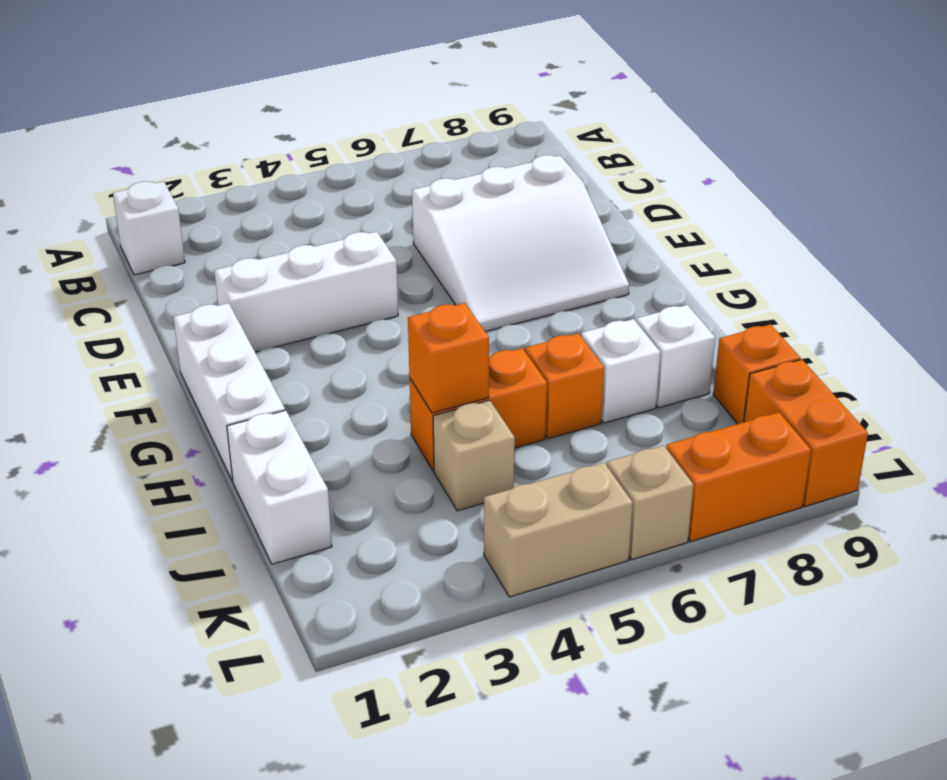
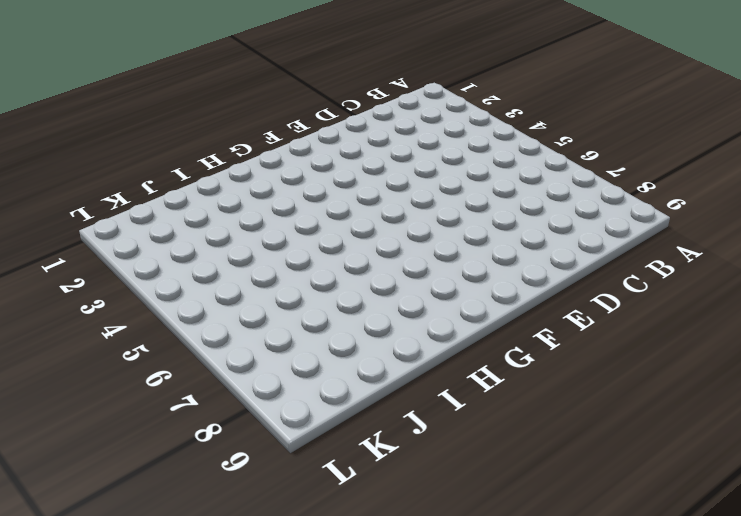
none -> white 1x1 brick [113,181,185,275]
none -> white 3x3 slope [412,155,629,332]
none -> white 1x3 brick [214,232,398,352]

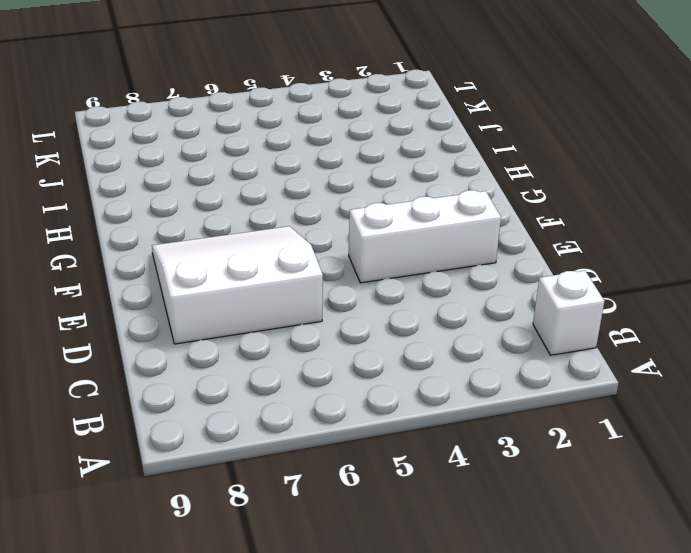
none -> white 1x3 brick [173,303,285,481]
none -> white 1x2 brick [227,410,332,564]
none -> orange 1x2 brick [410,348,547,471]

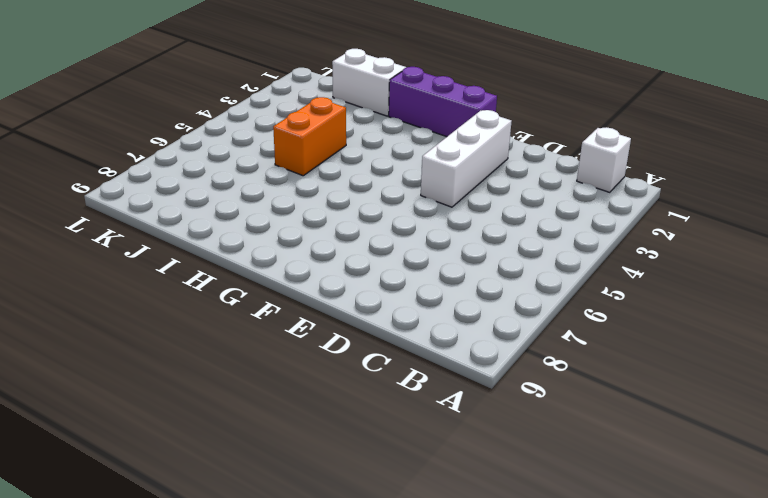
purple 1x3 brick [389,67,497,137] -> white 1x3 brick [173,303,285,481]
none -> white 3x3 slope [412,155,629,332]
none -> orange 1x1 brick [525,333,604,439]
none -> white 1x1 brick [581,319,660,423]

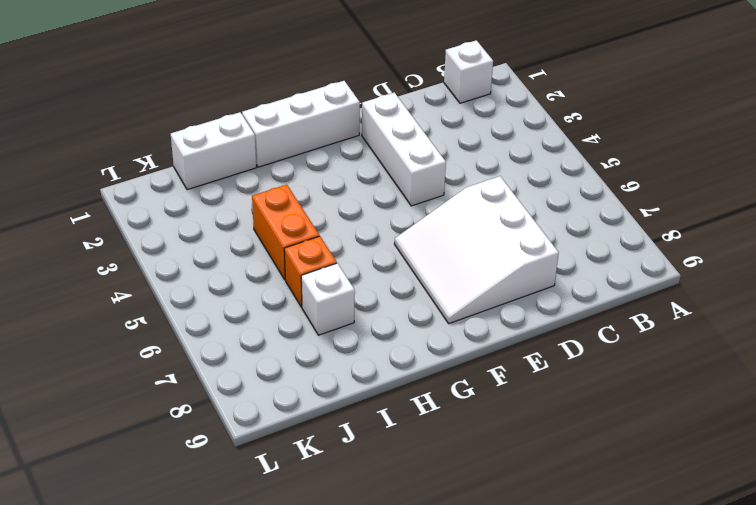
none -> white 1x1 brick [636,305,715,408]
none -> tan 1x1 brick [433,400,515,511]
none -> orange 1x1 brick [713,324,800,424]

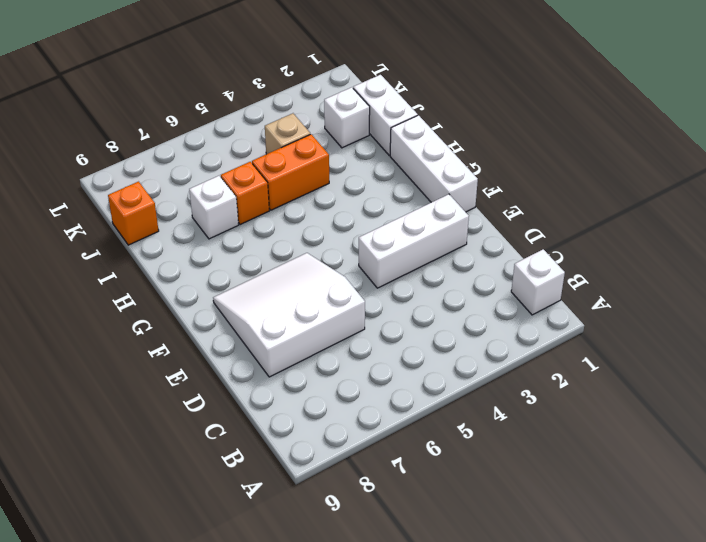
white 1x1 brick [324,87,370,148] -> white 1x1 brick moved to [636,305,715,408]
none -> orange 1x2 brick [744,359,868,506]
none -> tan 1x2 brick [484,463,633,597]
none -> tan 1x1 brick [607,445,694,560]

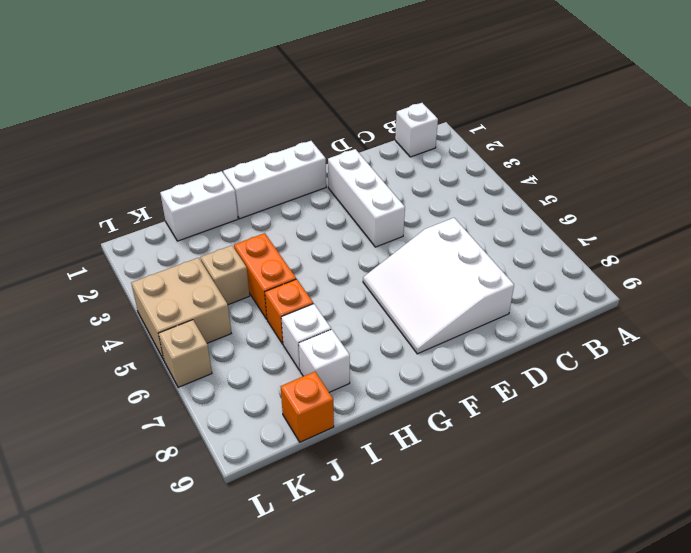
tan 2x2 brick [131,258,231,360] -> tan 1x2 brick [484,463,633,597]
none -> orange 1x2 brick [744,359,868,506]
none -> orange 1x2 brick [666,412,811,541]
none -> orange 1x1 brick [408,303,489,413]

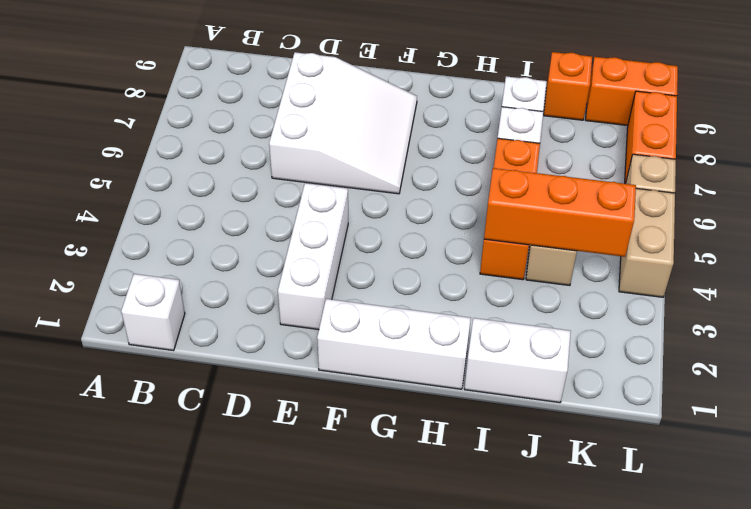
orange 1x3 brick [484,168,636,257] -> orange 1x1 brick [408,303,489,413]

